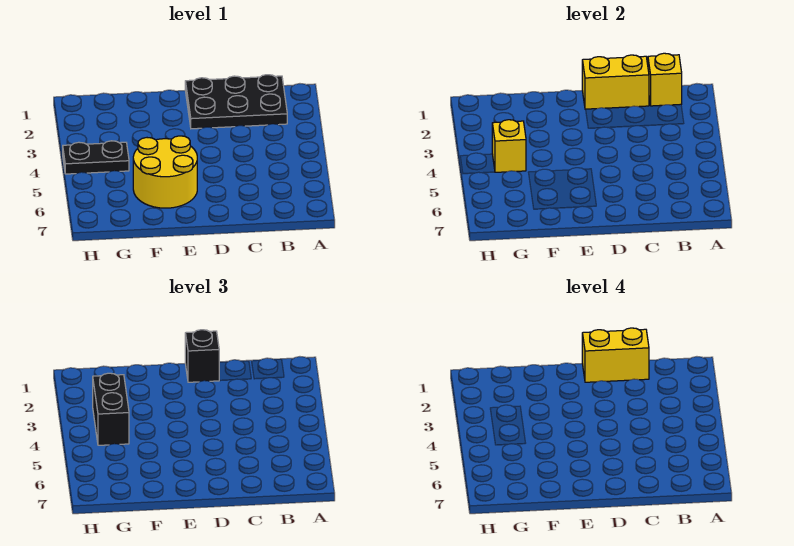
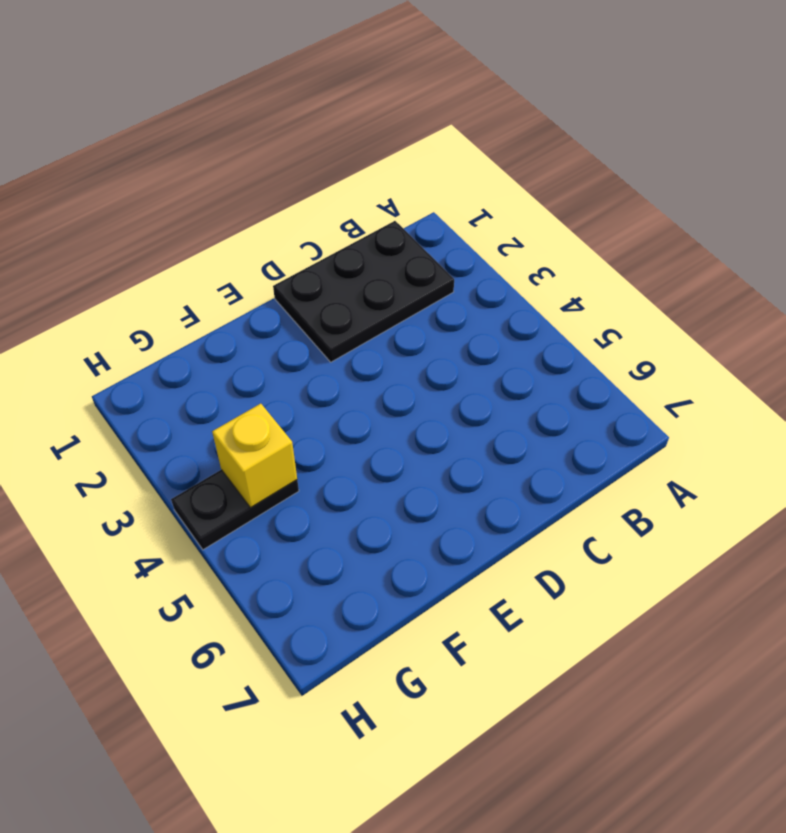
none -> yellow 2x2 round brick [133,136,197,208]
none -> yellow 1x1 brick [648,53,682,106]

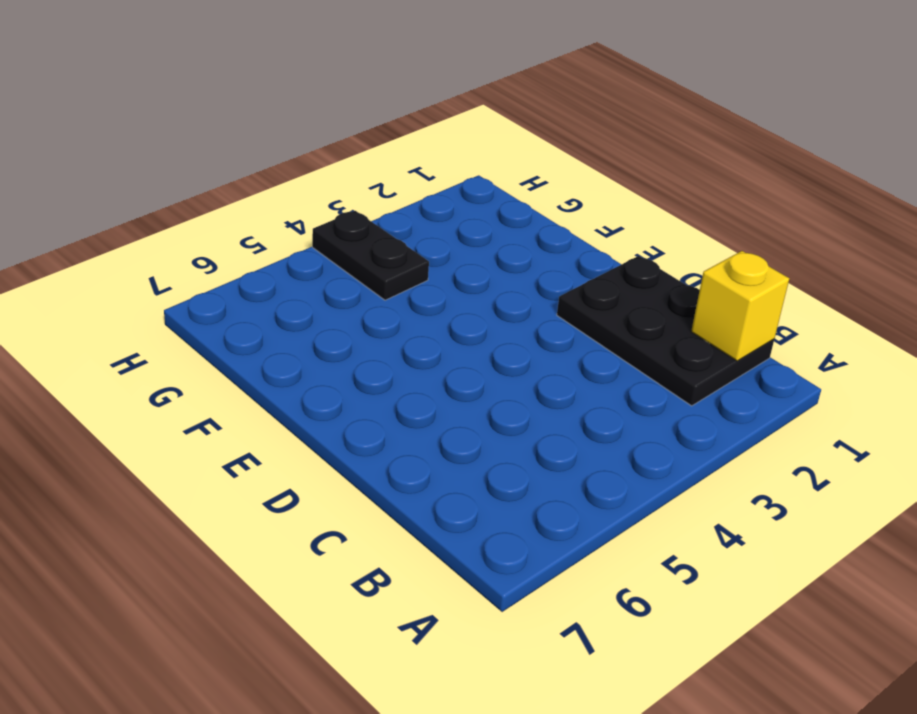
none -> yellow 2x2 round brick [133,136,197,208]
none -> yellow 1x2 brick [582,55,649,109]

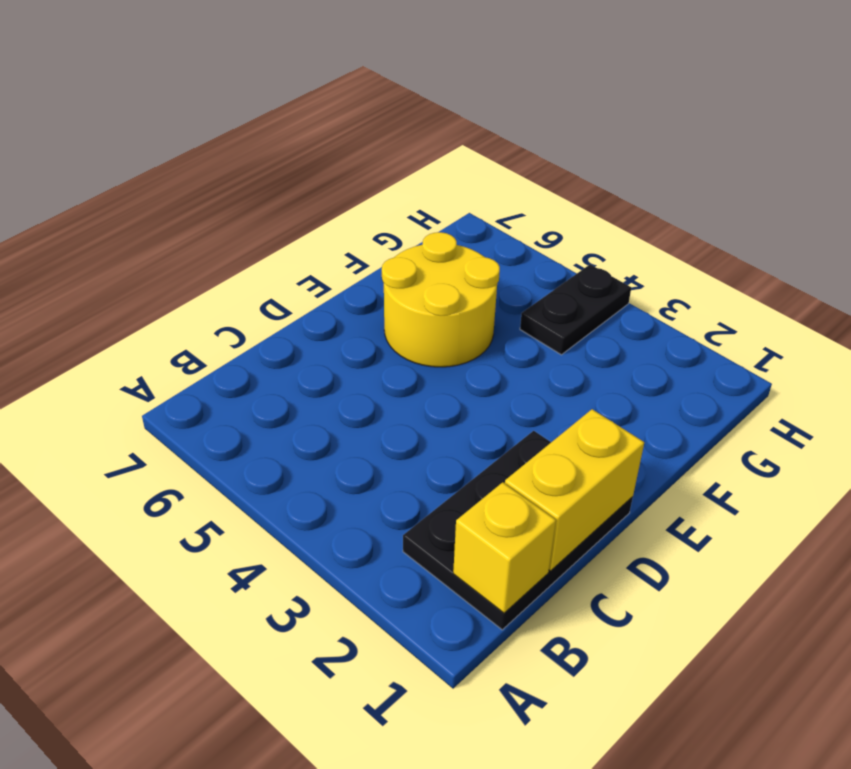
none -> yellow 1x1 brick [492,120,526,172]
none -> black 1x1 brick [185,330,220,382]

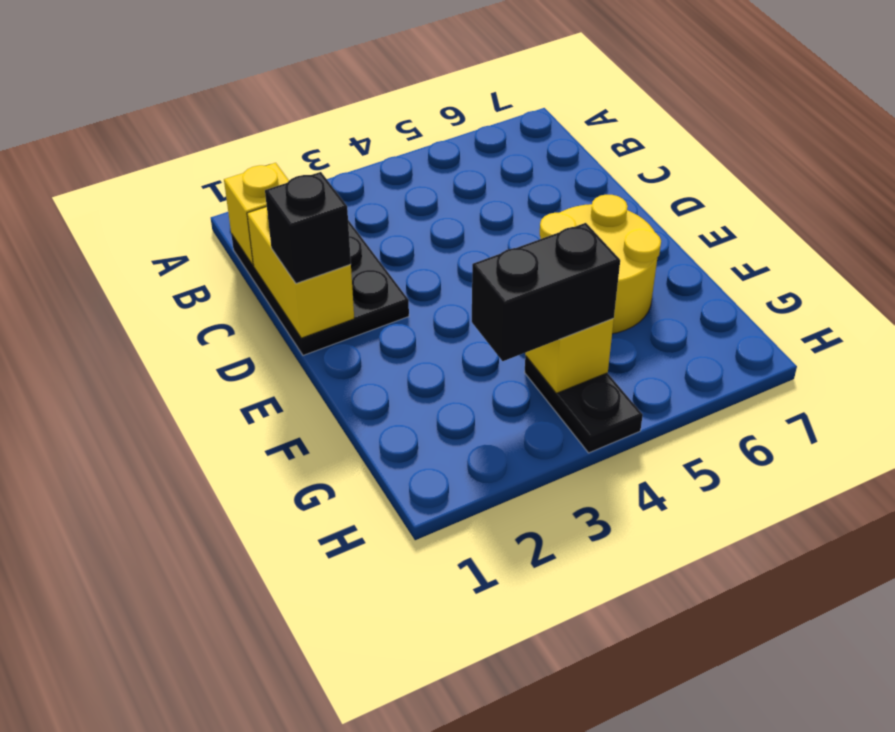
none -> yellow 1x2 brick [582,328,649,382]

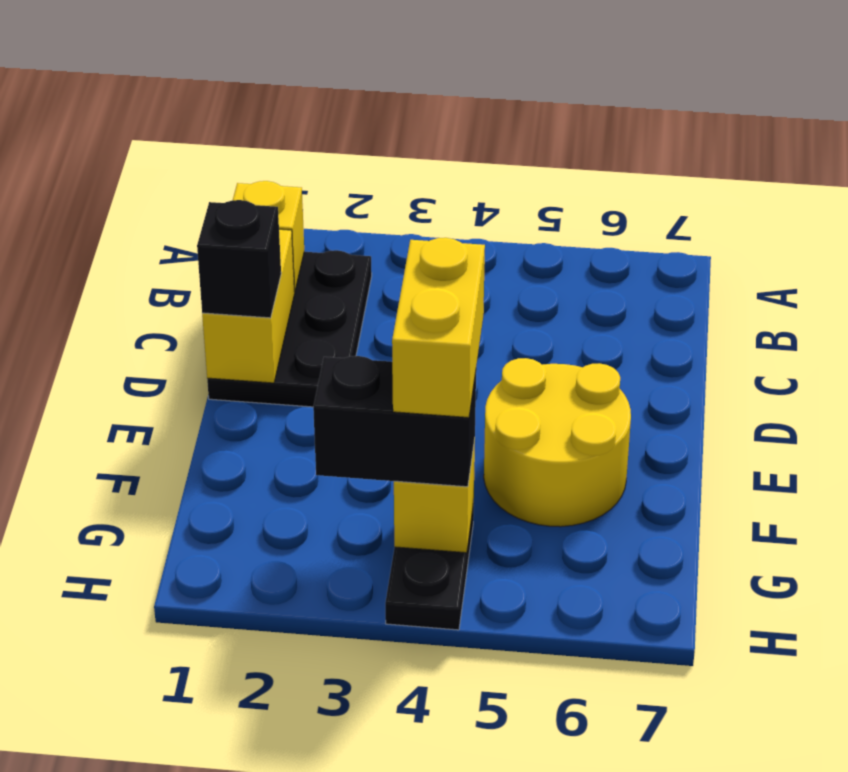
yellow 1x2 brick [392,238,485,418] -> yellow 1x2 brick moved to [582,328,649,382]

